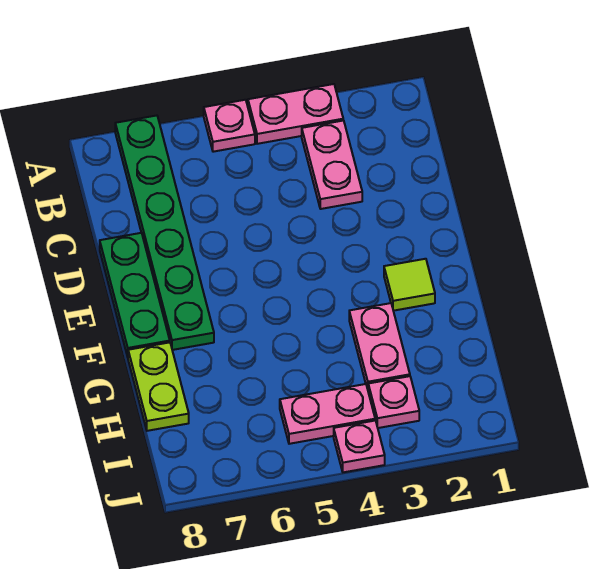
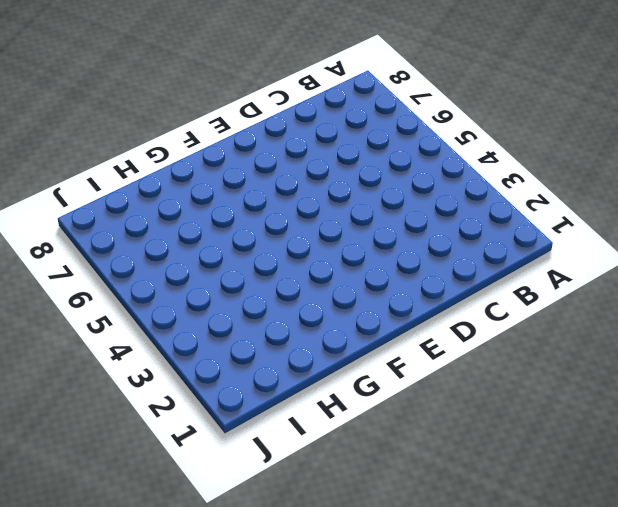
none -> pink 1x2 plate [248,84,343,144]
none -> pink 1x1 plate [204,100,255,152]

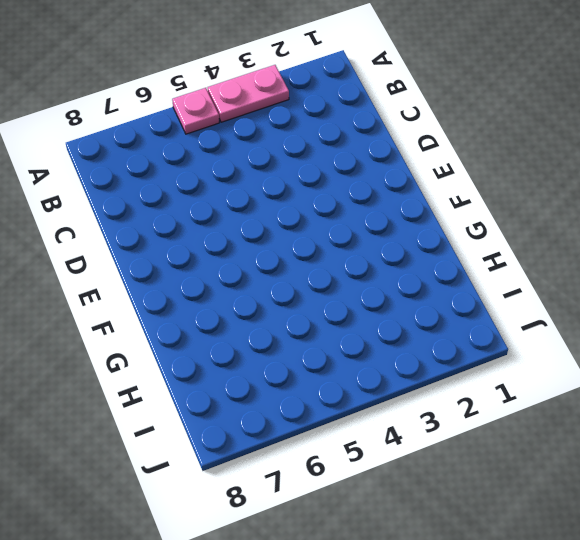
none -> green 1x6 plate [115,116,214,350]
none -> pink 1x2 plate [302,120,362,209]

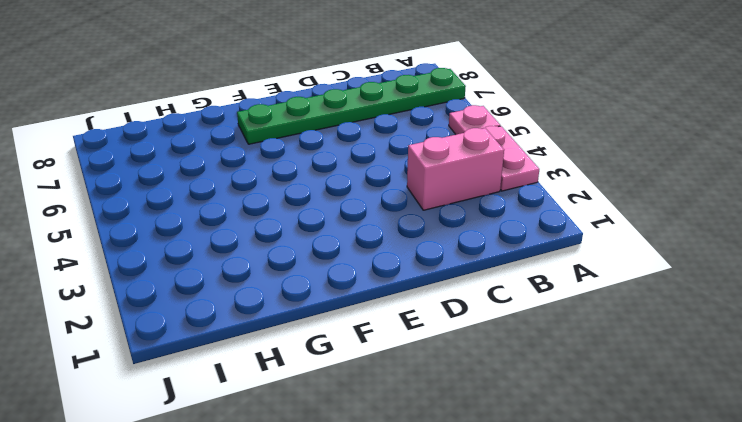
pink 1x2 brick [407,128,504,210] -> pink 1x2 plate [302,120,362,209]
none -> green 1x3 plate [100,233,170,357]
none -> lime 1x1 tile [384,259,435,311]

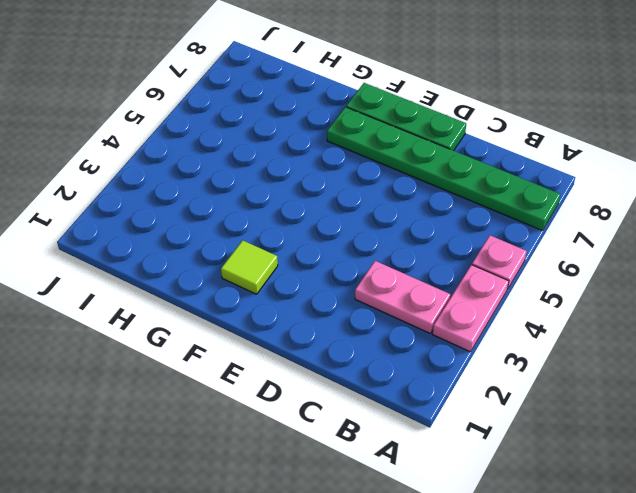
none -> pink 1x2 plate [349,303,410,389]
none -> lime 1x2 plate [128,342,189,431]

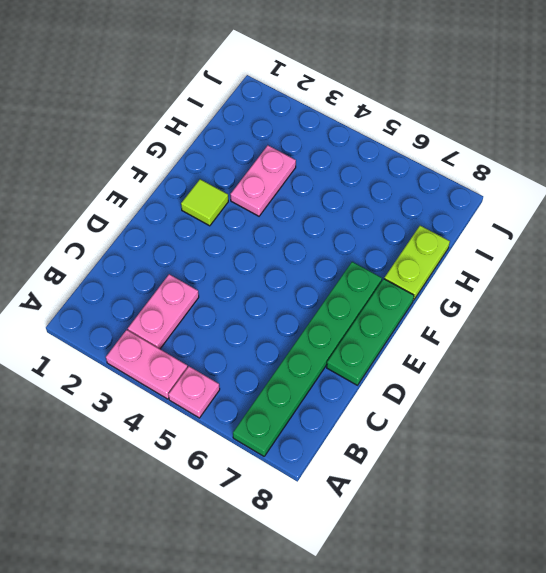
none -> pink 1x1 plate [368,376,419,428]
none -> pink 1x2 plate [280,384,375,444]

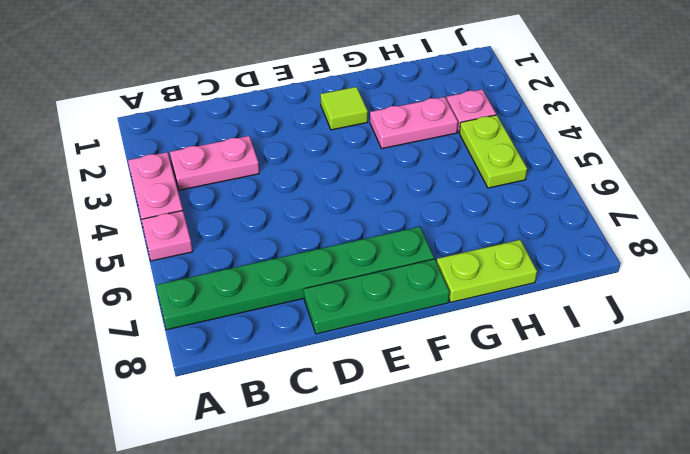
lime 1x2 plate [459,115,527,188] -> pink 1x2 plate [280,384,375,444]
none -> pink 1x1 plate [334,421,385,472]

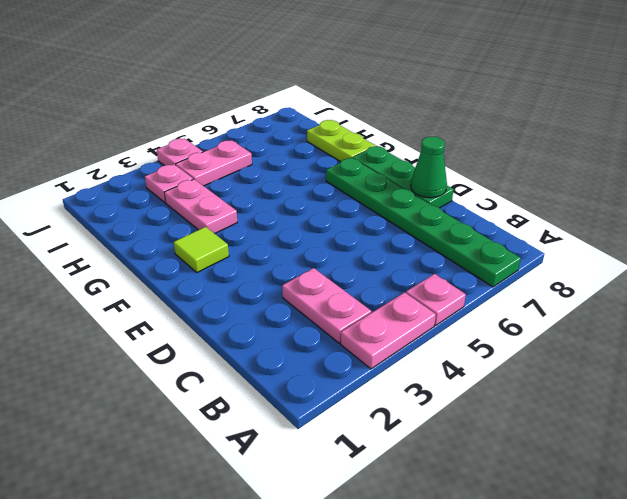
green 1x1 cone [411,137,447,198] -> none

